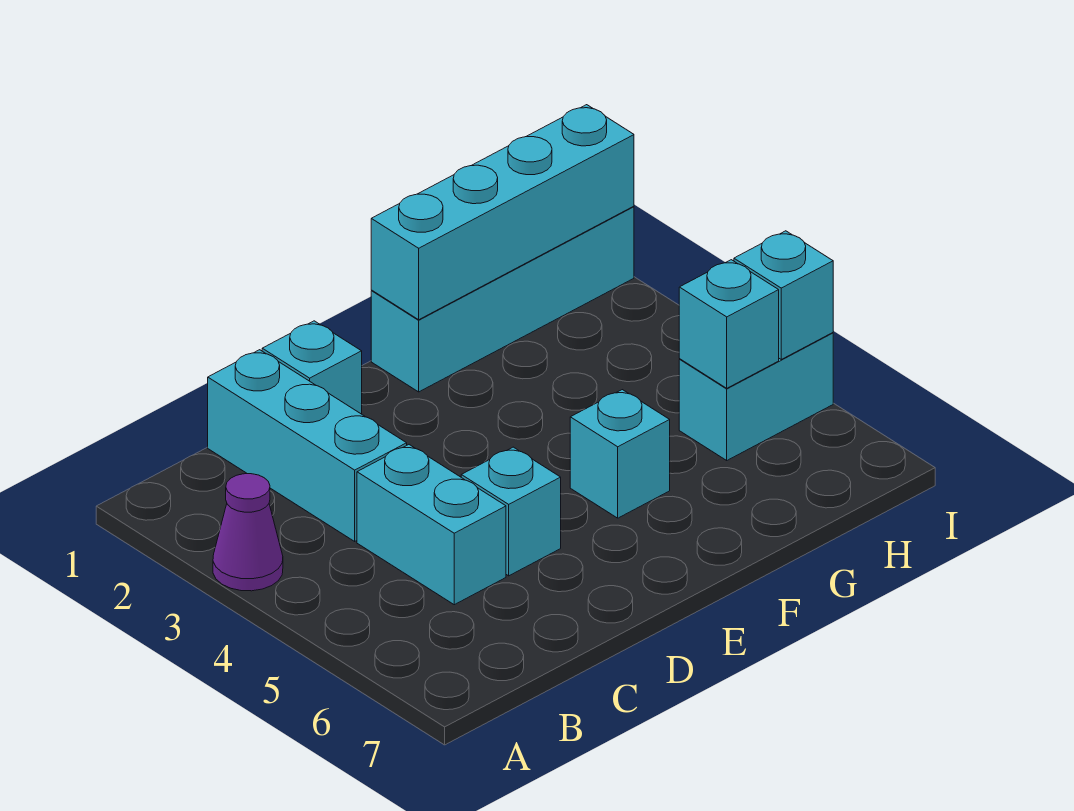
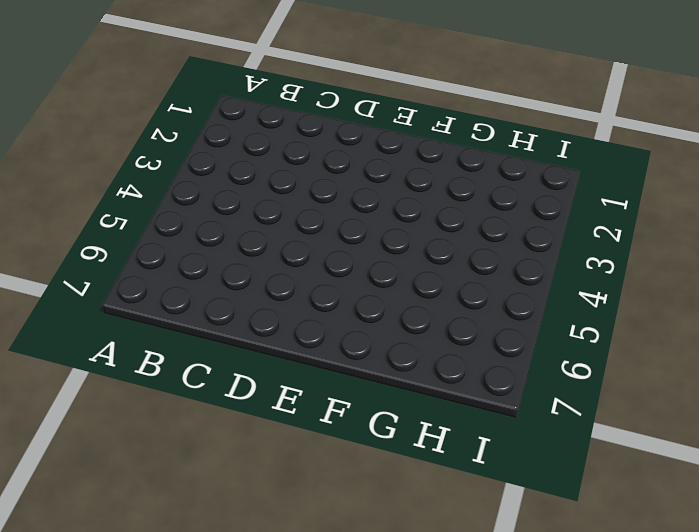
none -> purple 1x1 cone [213,474,283,591]
none -> cyan 1x3 brick [208,350,407,541]

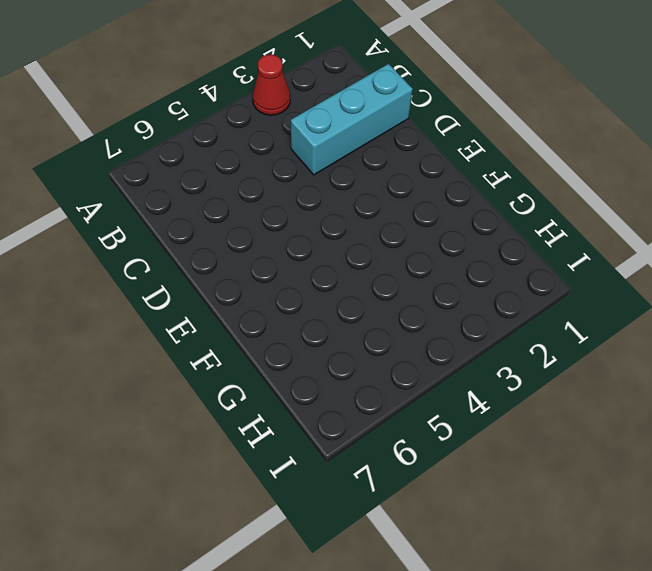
red 1x1 cone [253,54,290,115] -> purple 1x1 cone [213,474,283,591]
none -> cyan 1x2 brick [357,445,506,605]
none -> cyan 1x1 brick [262,321,362,414]

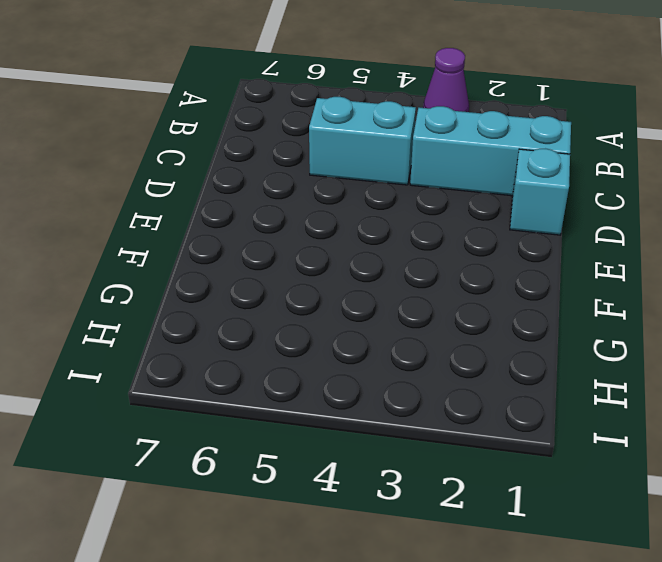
none -> cyan 1x1 brick [461,447,561,576]
none -> cyan 1x4 brick [371,206,634,392]

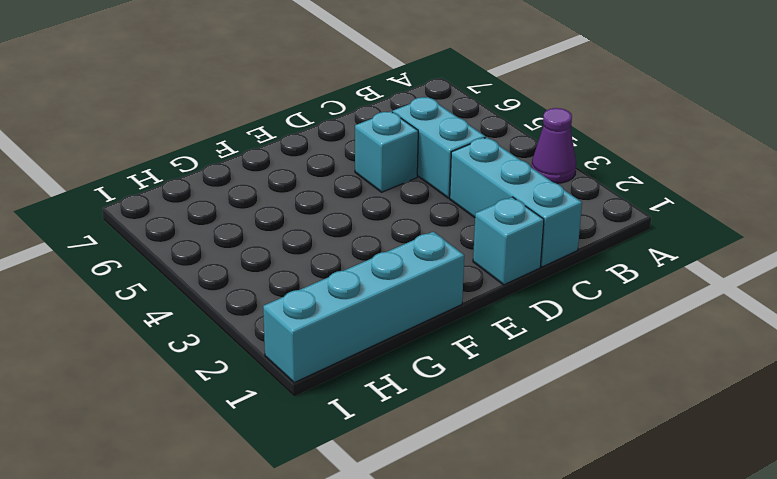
none -> cyan 1x1 brick [570,390,670,518]
none -> cyan 1x2 brick [679,333,833,460]

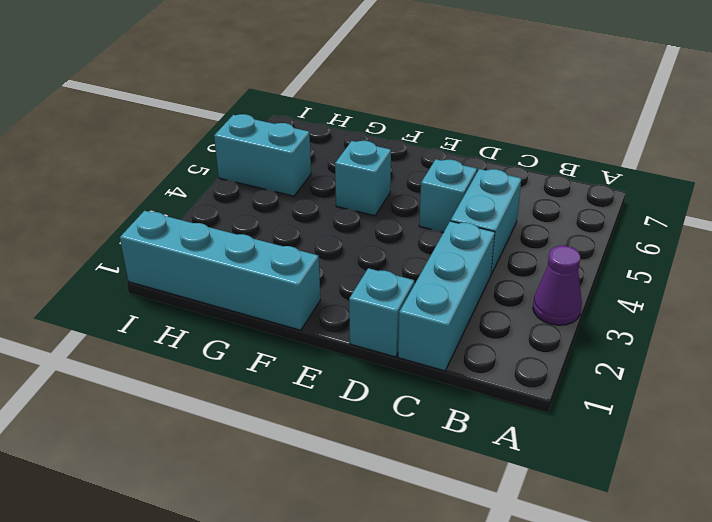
none -> cyan 1x4 brick [371,105,634,320]
none -> cyan 1x1 brick [679,260,779,388]

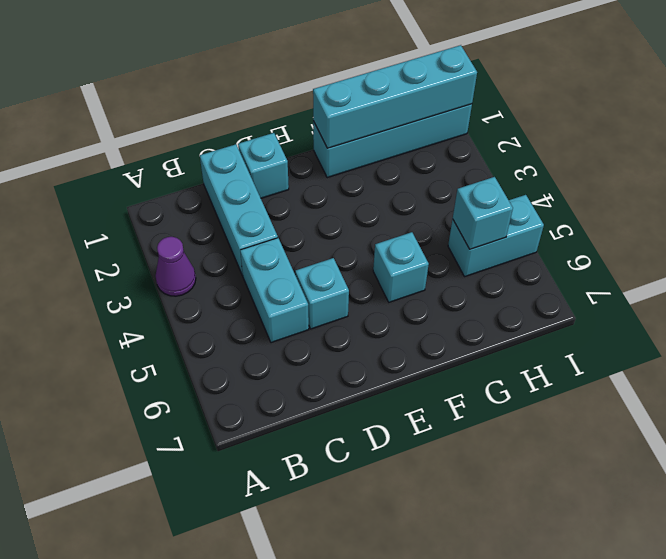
none -> cyan 1x1 brick [734,231,833,359]

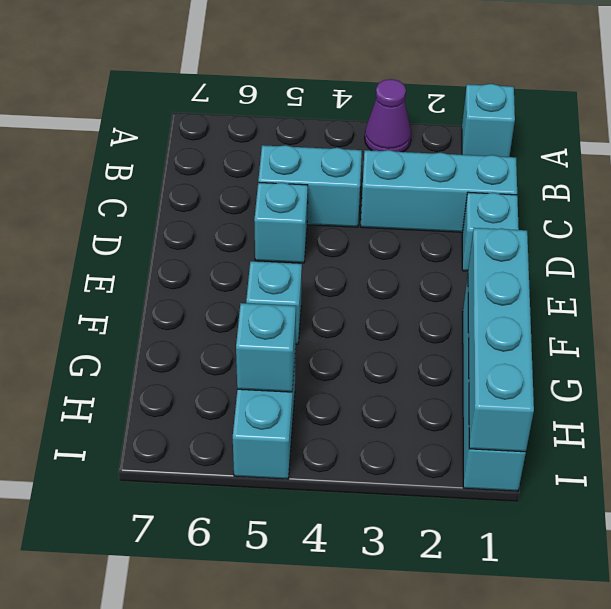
cyan 1x1 brick [462,84,515,157] -> cyan 1x1 brick moved to [734,231,833,359]

